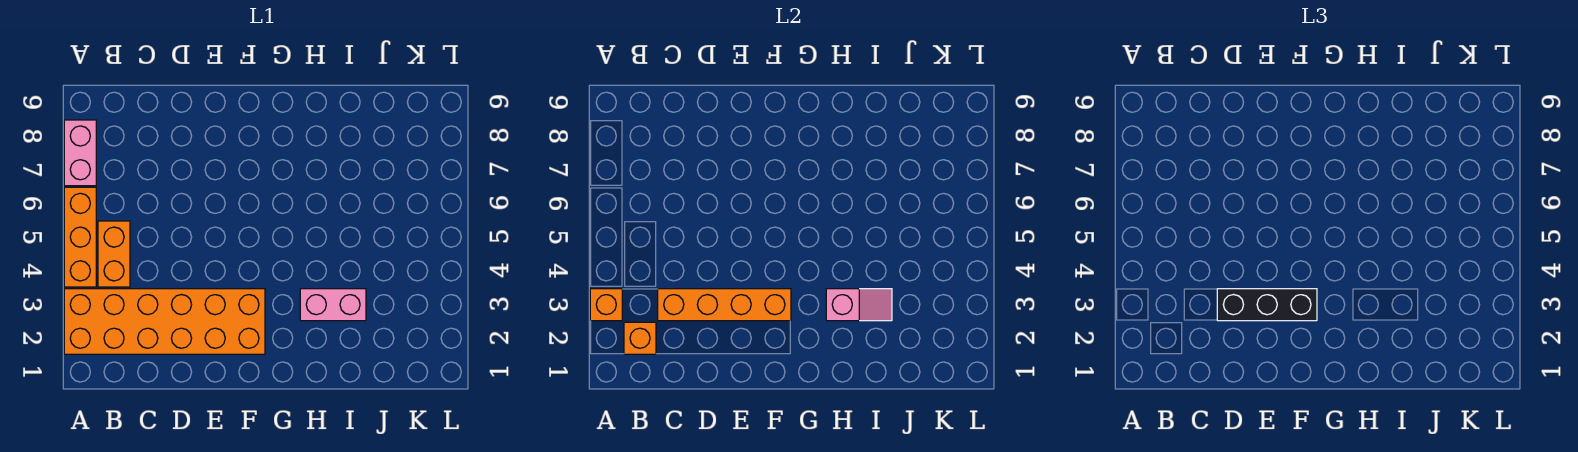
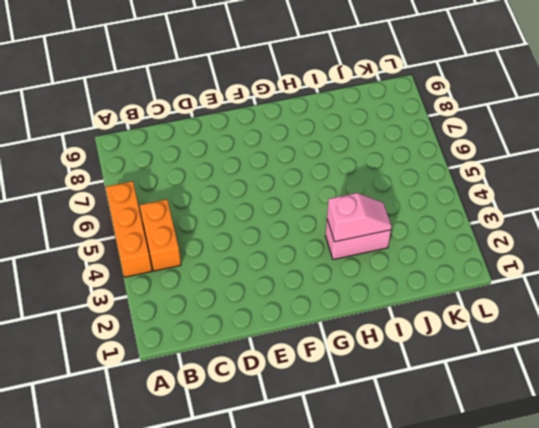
none -> orange 2x6 brick [64,289,265,354]
none -> pink 1x2 brick [64,120,96,186]

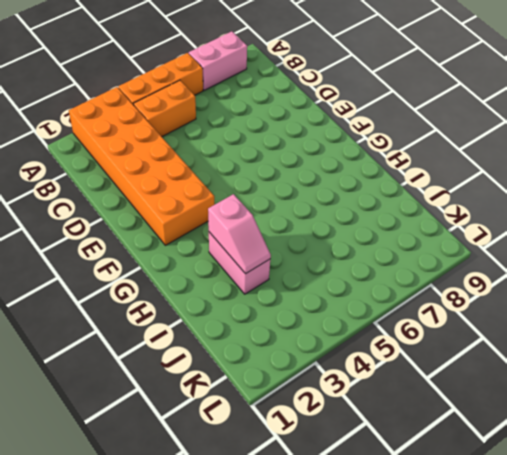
none -> orange 1x1 brick [590,289,622,321]
none -> orange 1x1 brick [624,322,656,354]

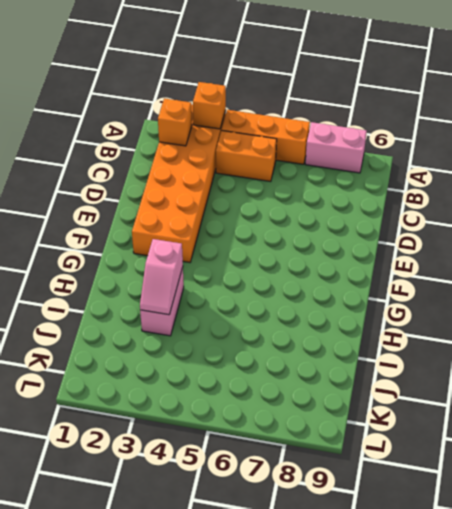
none -> orange 1x4 brick [658,289,791,321]
none -> black 1x3 brick [1217,289,1317,321]

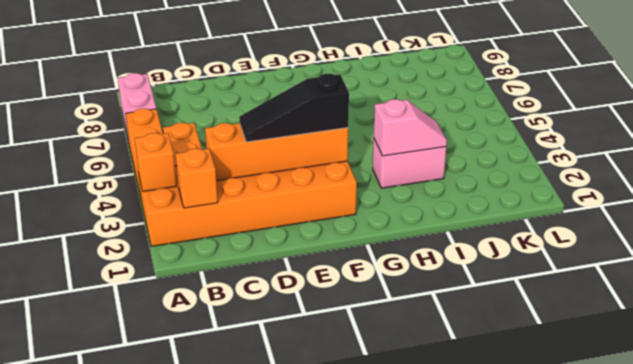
black 1x3 slope [239,74,349,142] -> black 1x3 brick [1217,289,1317,321]

